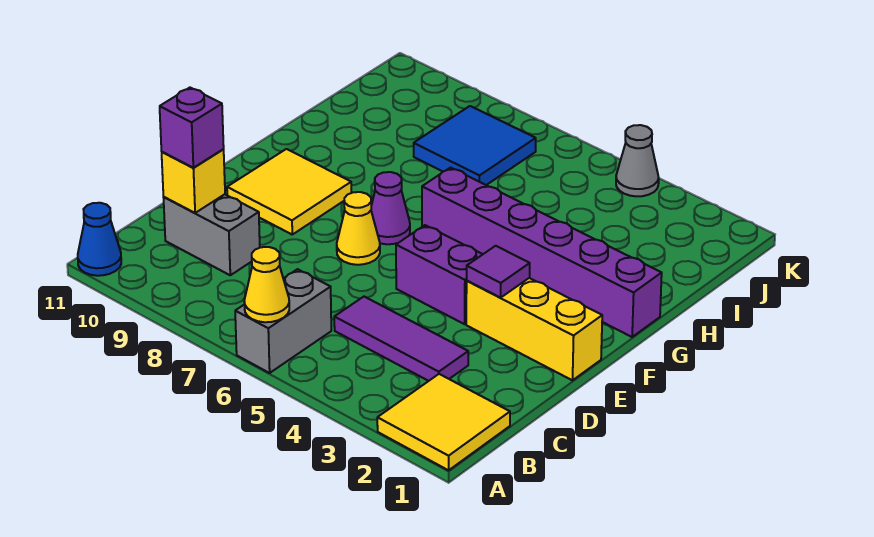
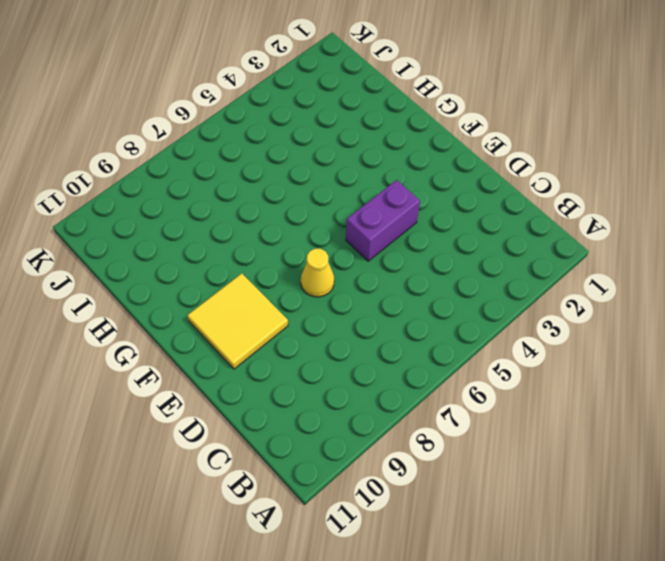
none -> yellow 2x2 tile [377,374,510,470]
none -> grey 1x2 brick [235,269,331,373]
none -> blue 1x1 cone [78,203,121,276]

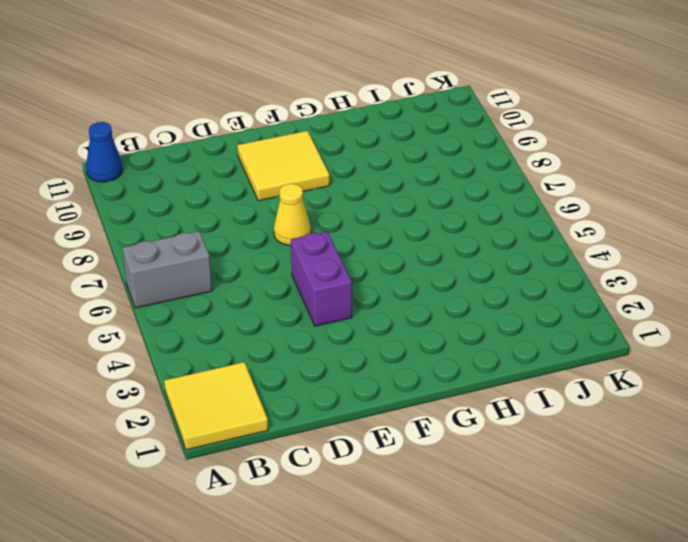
none -> purple 1x3 tile [334,297,468,381]
none -> grey 1x2 brick [163,194,260,275]
none -> yellow 1x3 brick [466,278,602,380]

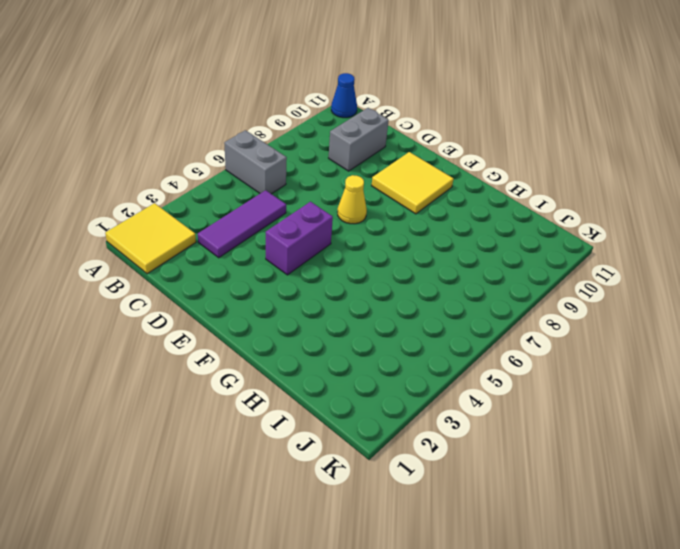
none -> yellow 1x3 brick [466,278,602,380]
none -> purple 1x1 cone [371,172,410,244]
none -> purple 1x6 brick [422,168,662,337]

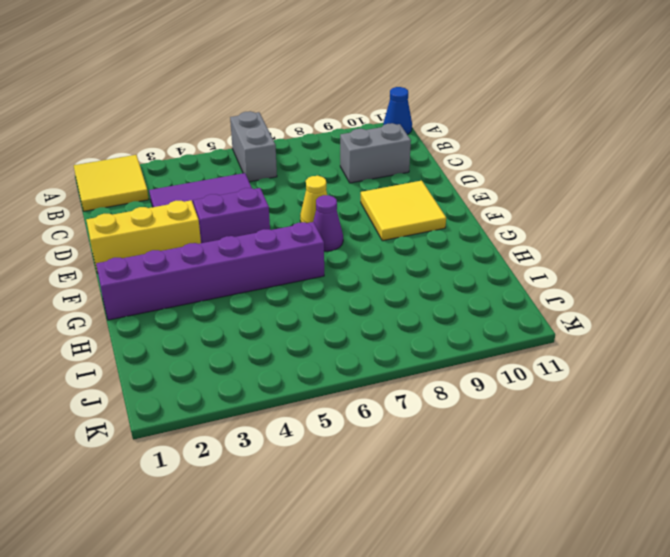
none -> blue 2x2 tile [414,106,536,185]
none -> grey 1x1 cone [616,125,659,196]
none -> yellow 1x1 cone [244,247,289,322]

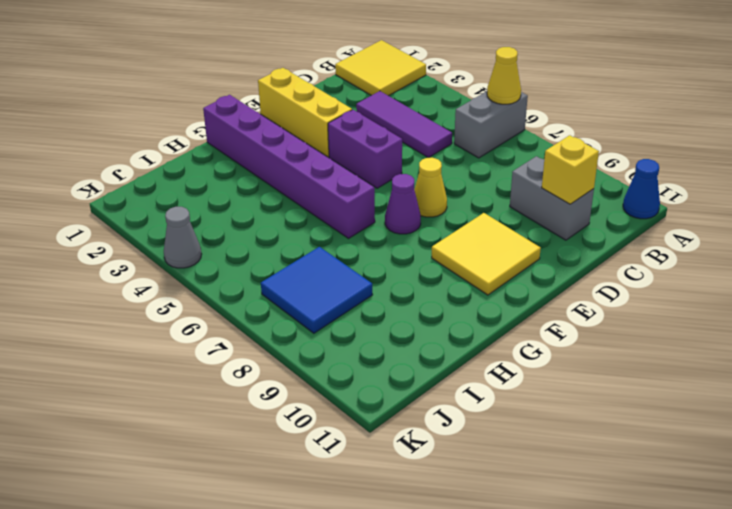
none -> purple 1x1 tile [467,246,530,298]
none -> purple 1x1 brick [160,88,224,168]

